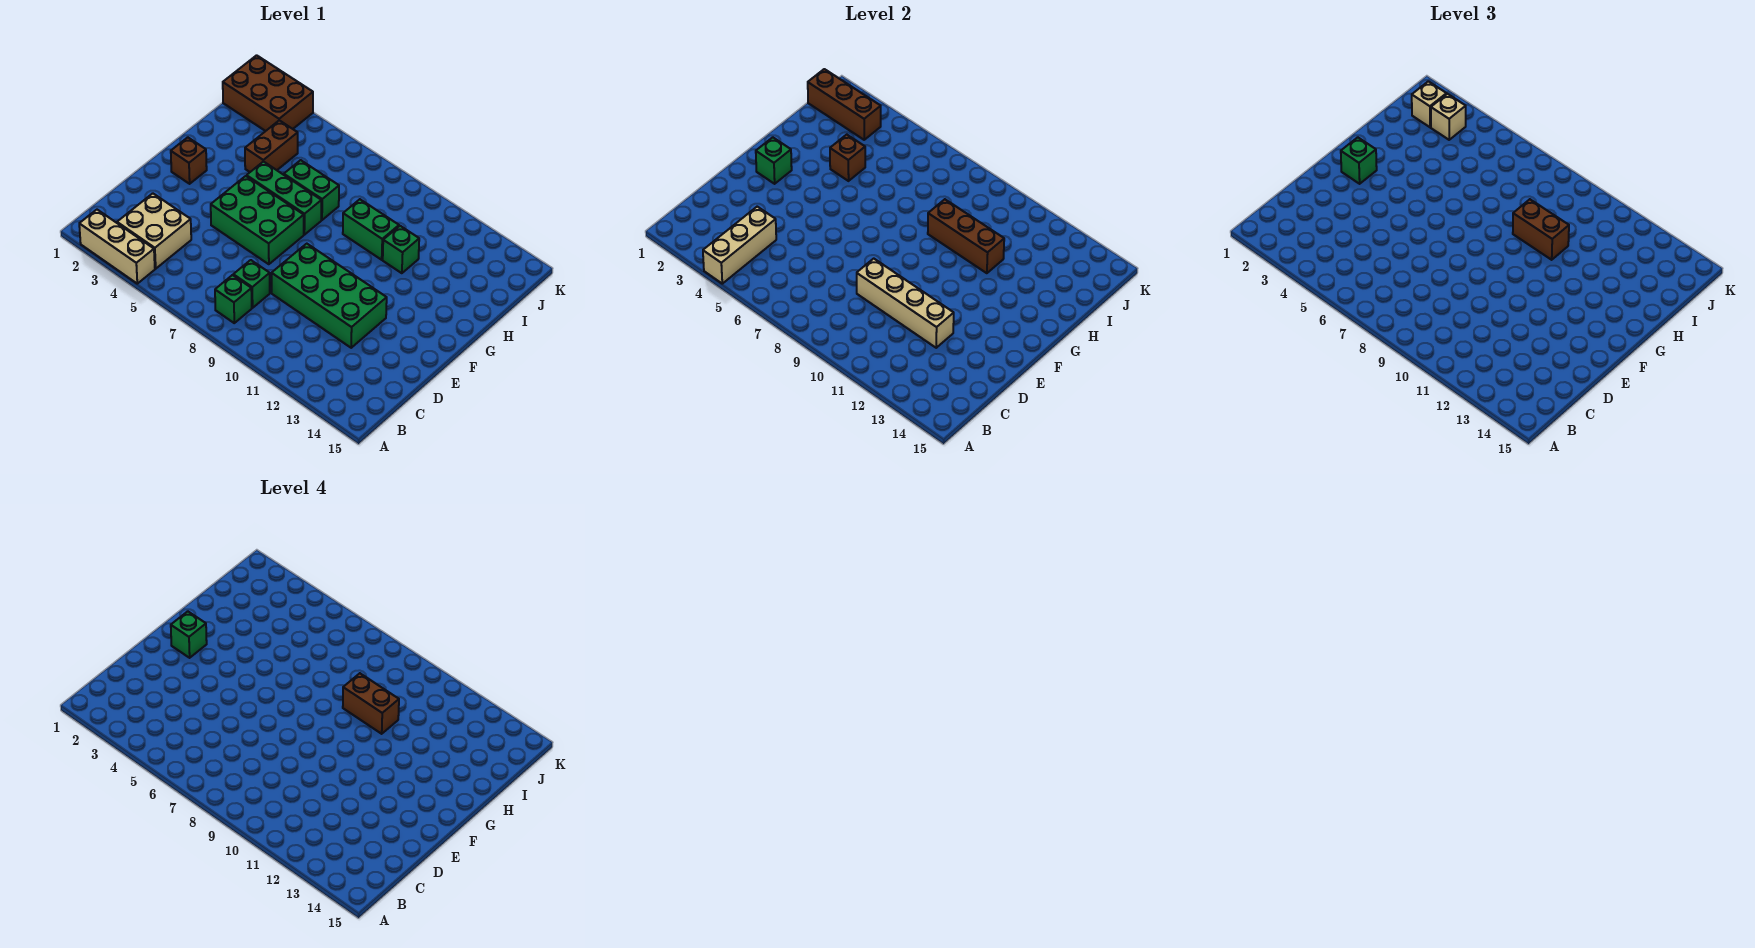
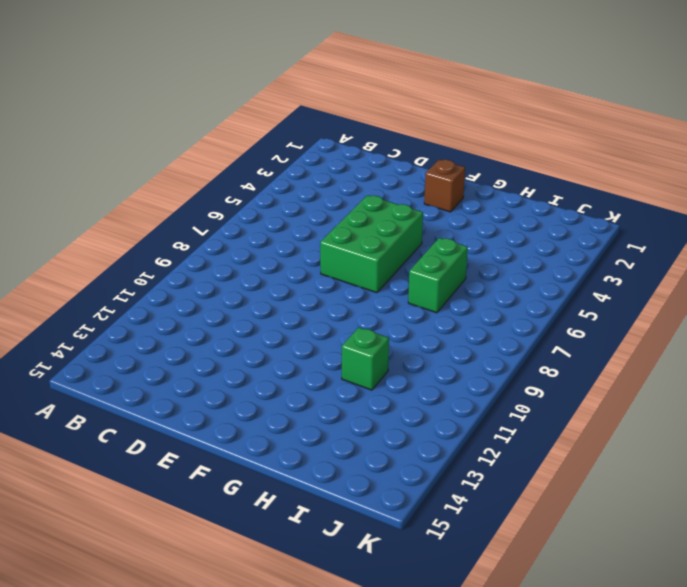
none -> tan 1x3 brick [79,210,155,284]
none -> tan 2x2 brick [117,193,191,269]
none -> green 1x1 brick [215,275,252,323]

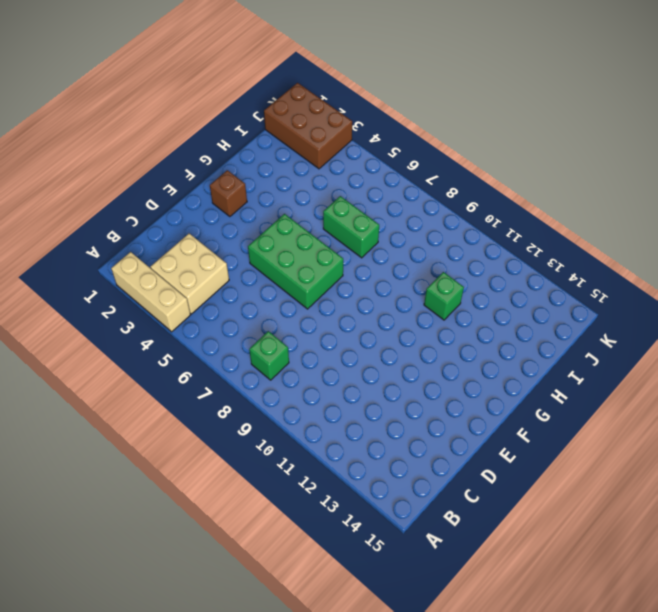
none -> green 1x1 brick [233,260,270,308]
none -> green 2x4 brick [272,244,387,348]
none -> green 1x3 brick [247,161,321,235]

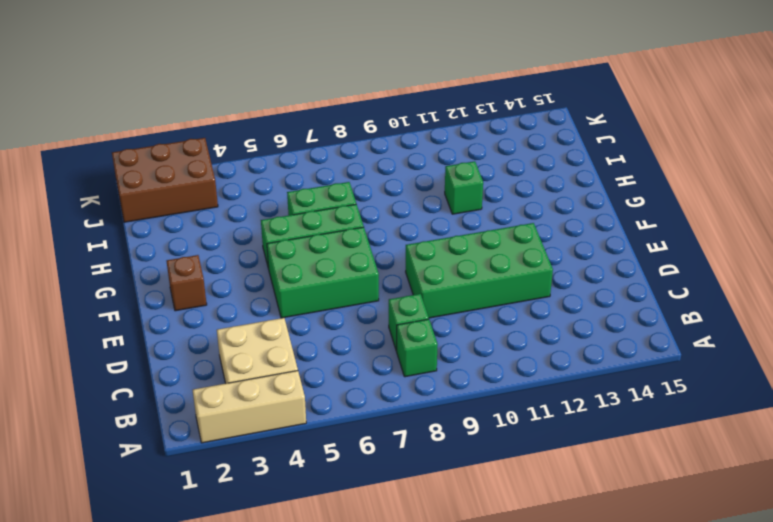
none -> brown 1x2 brick [245,120,298,172]
none -> green 1x2 brick [343,199,399,260]
none -> tan 1x3 brick [703,207,776,284]

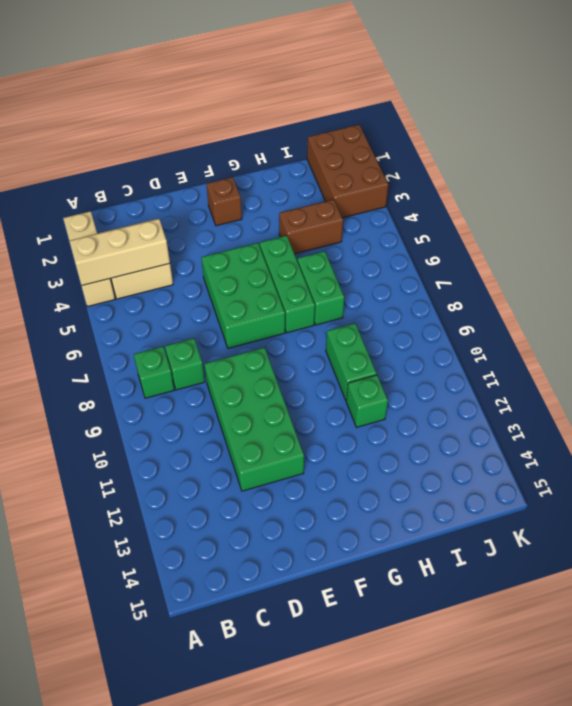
none -> tan 1x4 brick [857,259,954,348]
none -> green 1x1 brick [756,137,792,184]
none -> brown 1x1 brick [830,135,865,181]

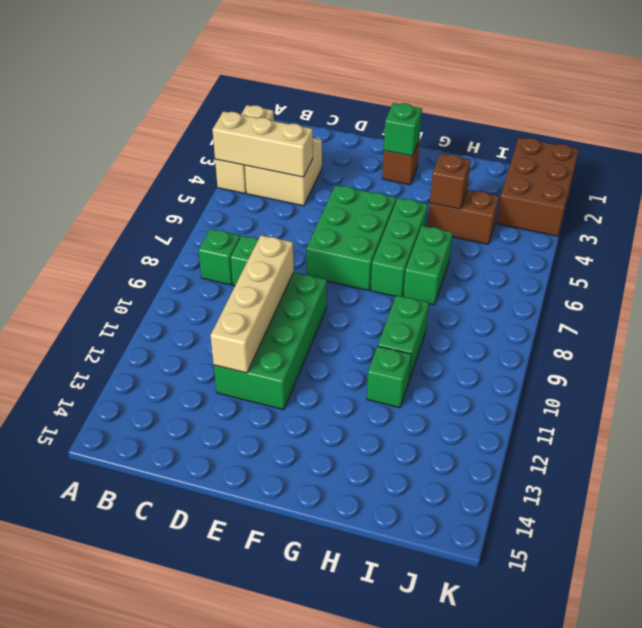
none -> brown 1x3 brick [928,199,1004,273]
none -> brown 1x3 brick [808,69,881,140]
none -> green 1x1 brick [1341,137,1377,184]

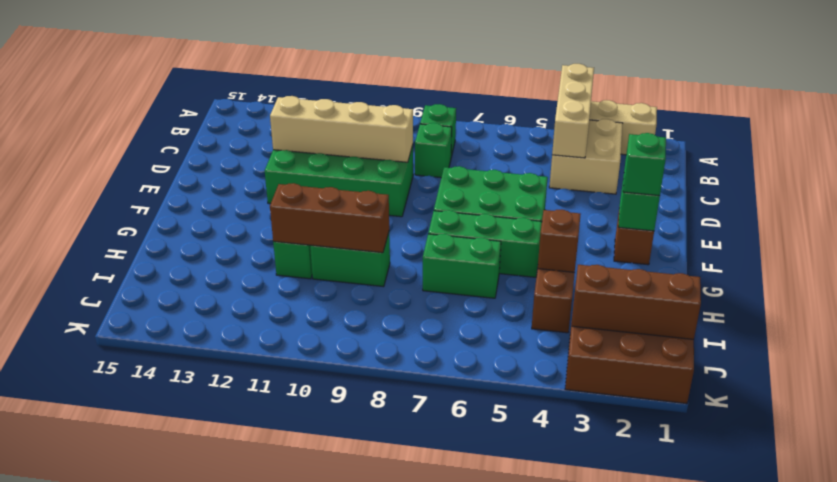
none -> brown 1x2 brick [1513,199,1569,260]
none -> tan 1x1 brick [1412,81,1447,127]
none -> tan 1x1 brick [1431,94,1466,140]

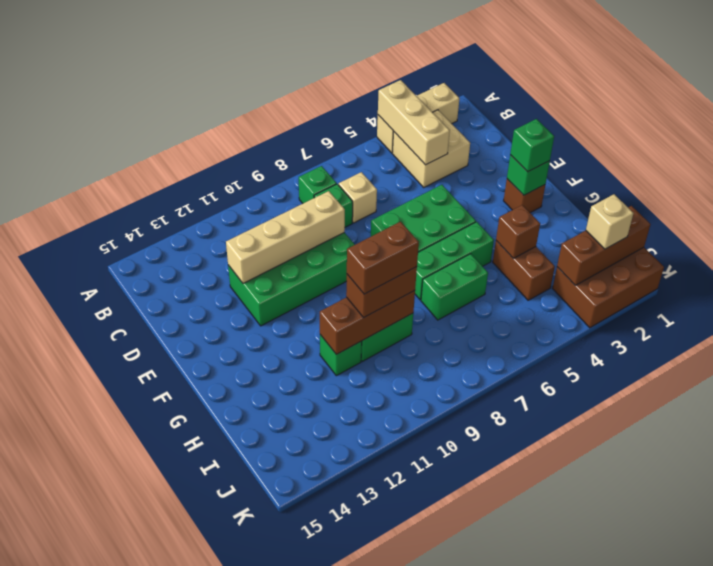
tan 1x1 brick [339,172,377,223] -> tan 1x1 brick moved to [1431,94,1466,140]
none -> green 1x1 brick [171,611,207,658]

